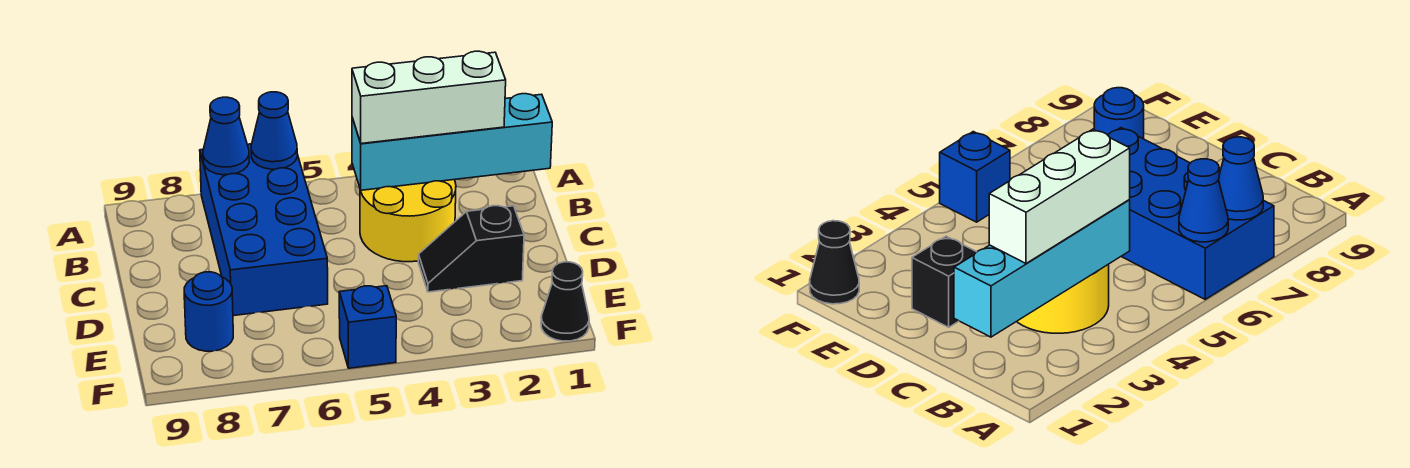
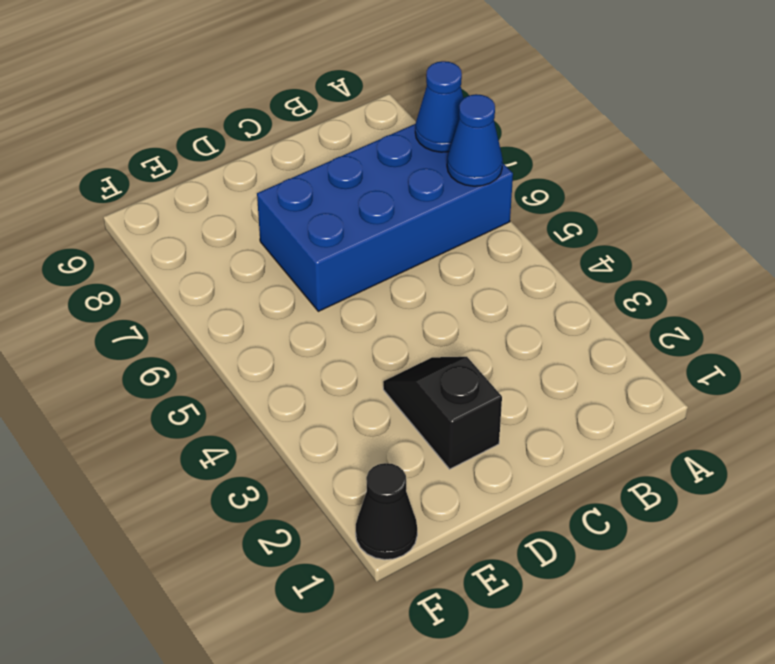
none -> yellow 2x2 round brick [360,180,456,262]
none -> blue 1x1 round brick [184,272,233,351]

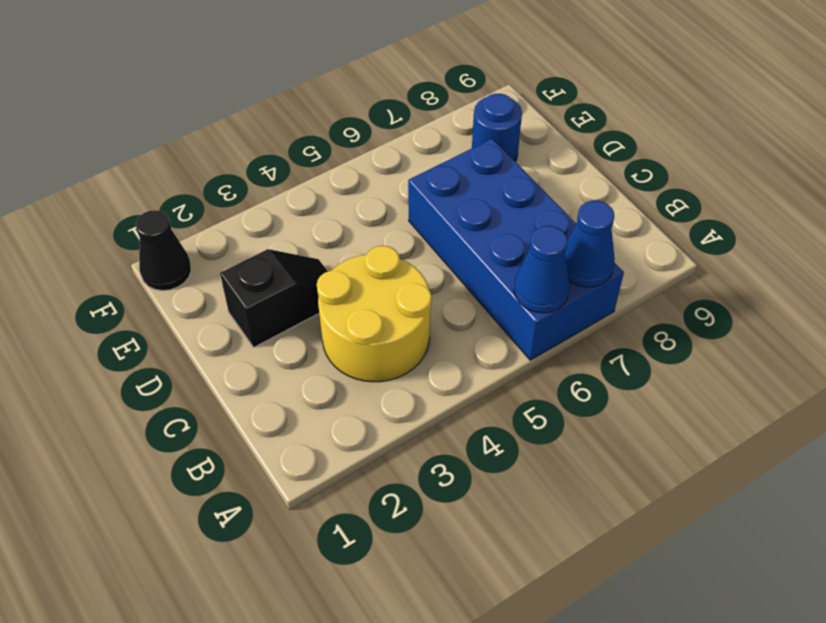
none -> blue 1x1 brick [339,286,396,368]
none -> cyan 1x4 brick [352,94,552,190]

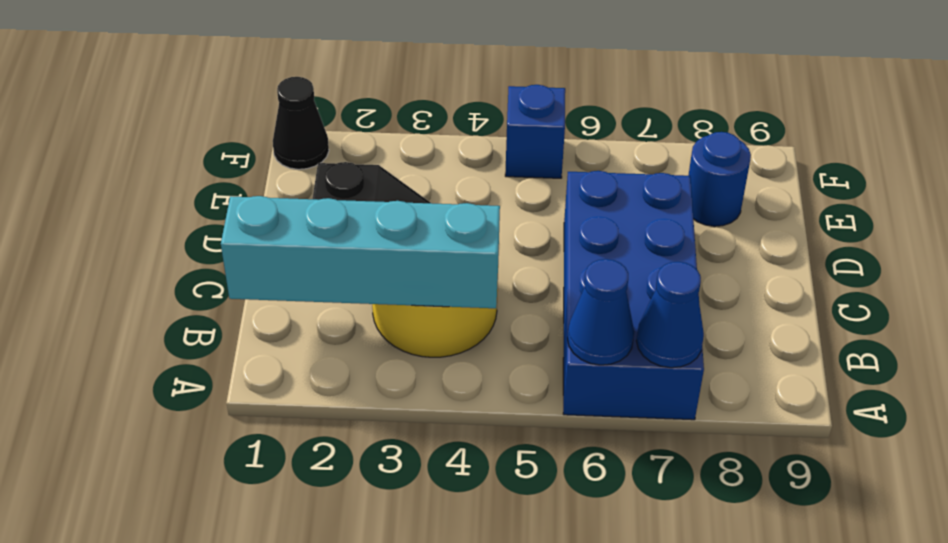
none -> white 1x3 brick [352,51,506,144]

